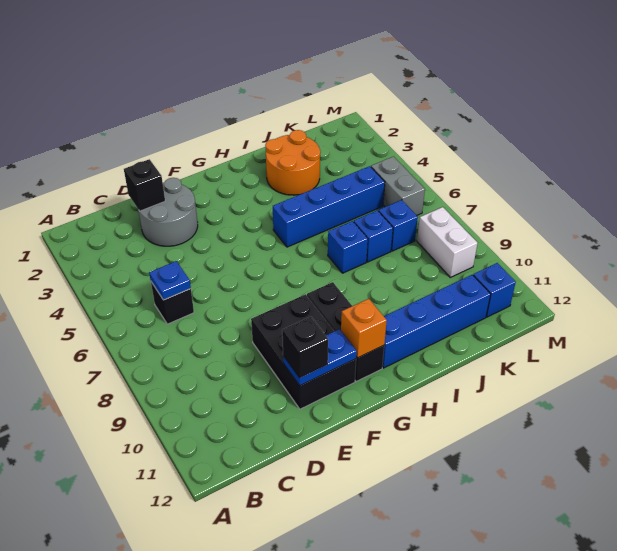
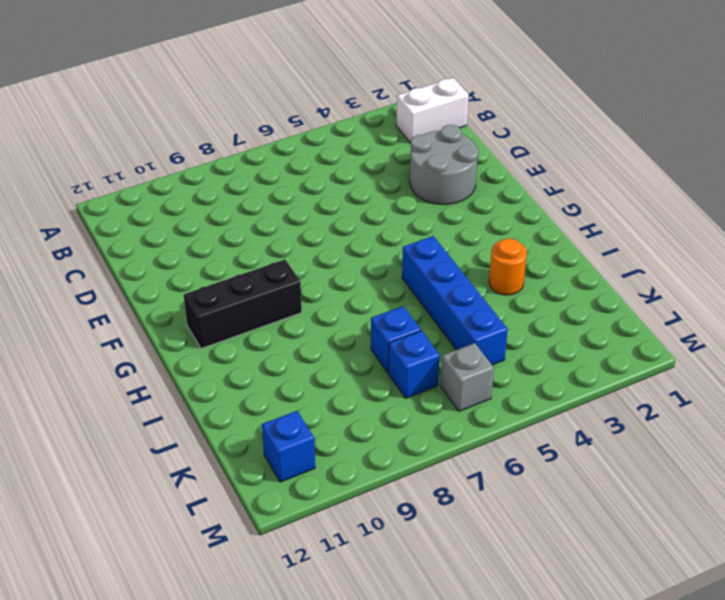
white 1x2 brick [396,78,469,143] -> white 1x2 brick moved to [417,207,477,277]
orange 1x1 round brick [489,238,527,295] -> orange 2x2 round brick [265,130,321,195]
grey 1x1 brick [441,343,494,411] -> grey 1x2 brick [371,157,425,215]
none -> black 1x1 brick [151,282,194,324]
none -> black 2x3 brick [251,294,356,409]
none -> blue 1x4 brick [382,275,491,368]

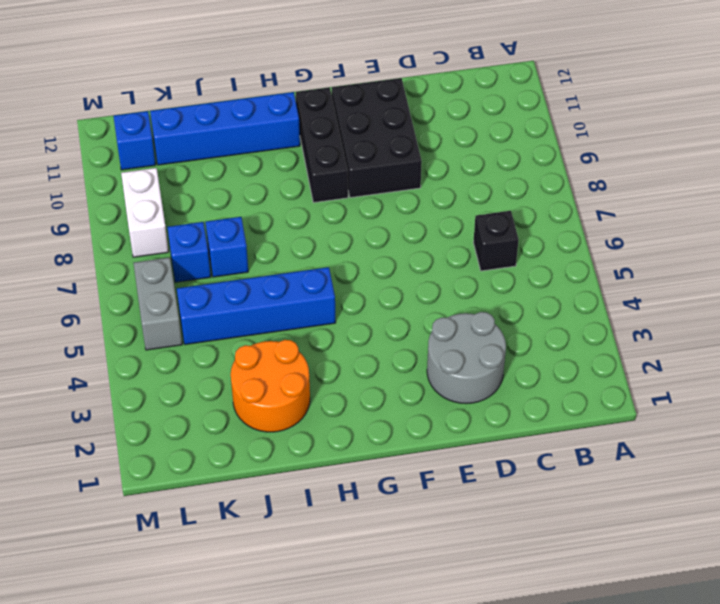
none -> blue 1x1 brick [328,221,368,273]
none -> blue 1x1 plate [149,261,191,300]
none -> black 1x1 brick [124,159,165,211]

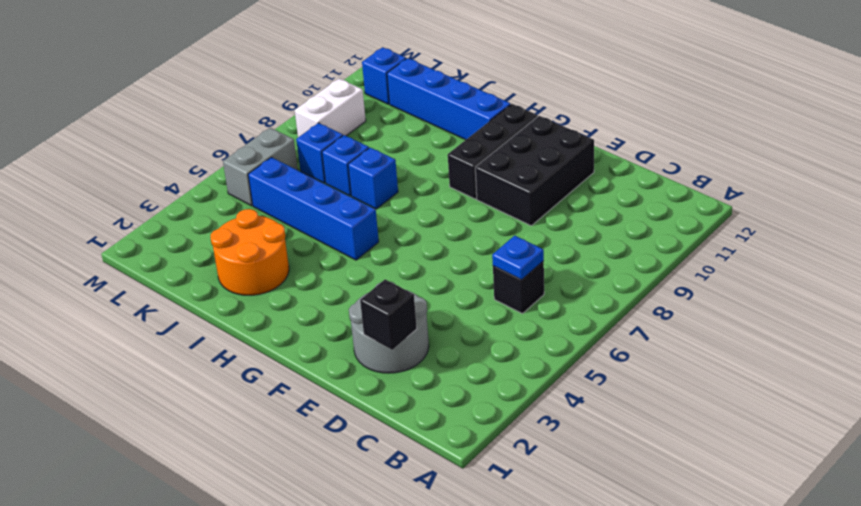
none -> blue 1x2 plate [283,329,357,386]
none -> orange 1x1 brick [341,299,387,358]
none -> black 1x1 brick [282,317,328,378]

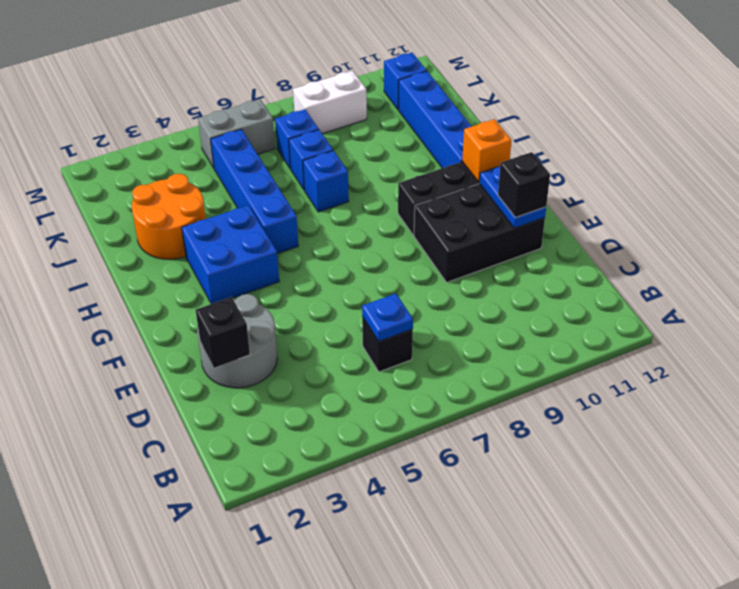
blue 2x2 brick [182,205,279,304] -> none

